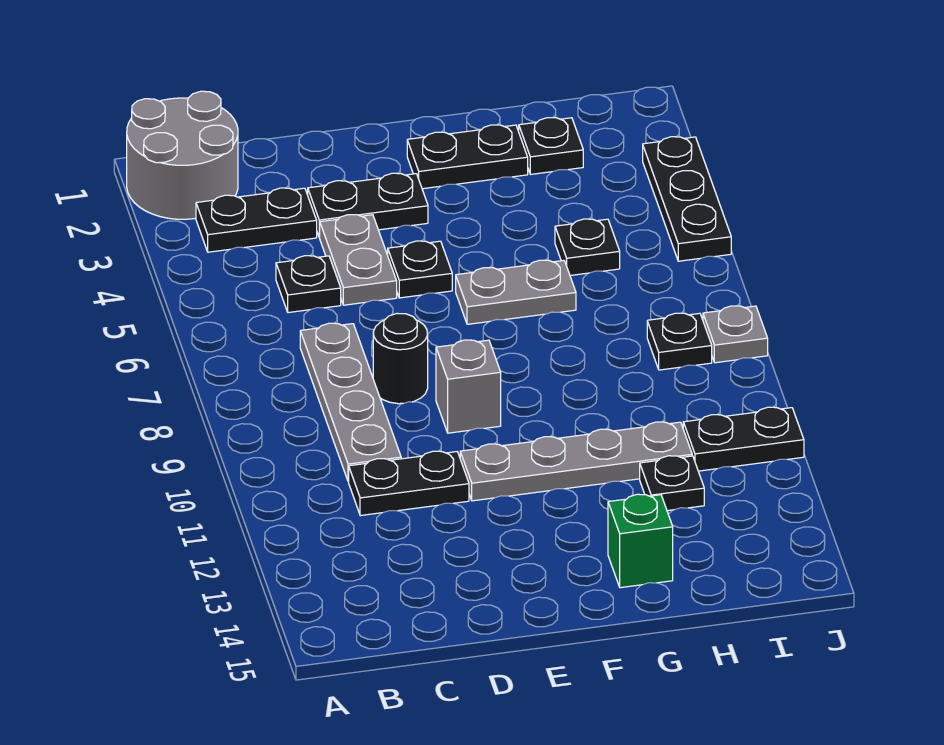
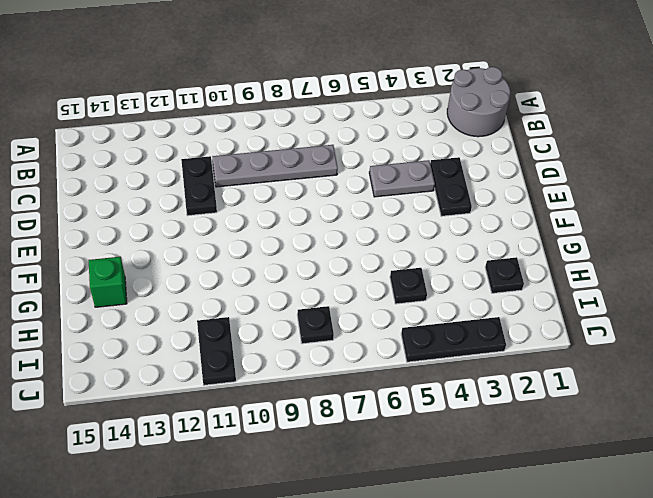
none -> black 1x2 plate [196,188,317,252]
none -> black 1x1 plate [276,256,341,313]
none -> black 1x1 round brick [373,313,428,404]

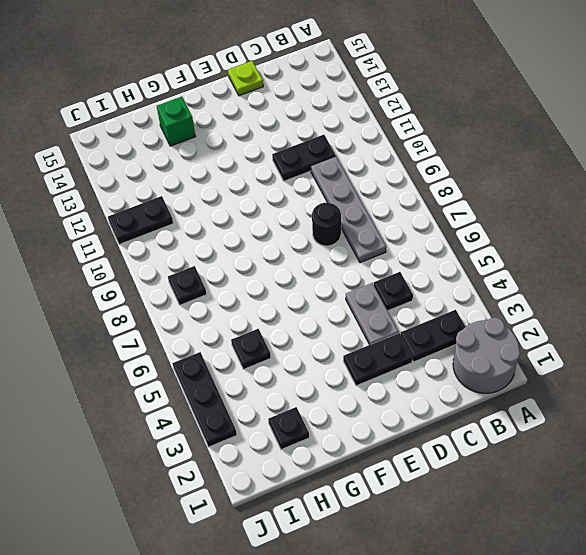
lime 1x1 plate [228,61,263,96] -> none
none -> black 1x1 plate [388,241,452,298]
none -> grey 1x1 brick [436,340,501,433]
none -> grey 1x4 plate [460,422,692,501]

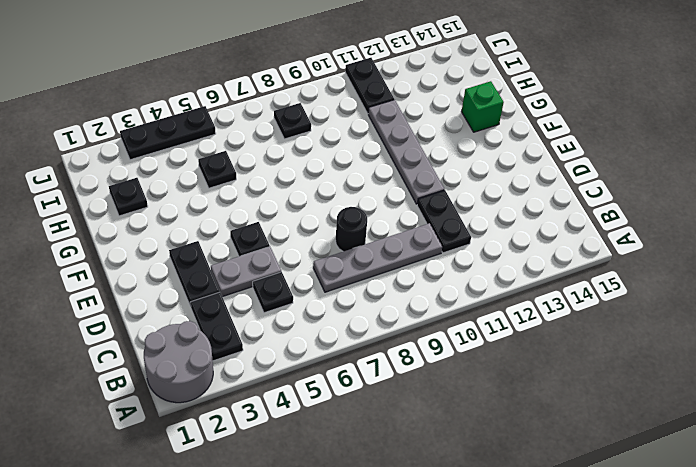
none -> grey 1x1 brick [436,340,501,433]
none -> black 1x2 plate [407,125,528,189]
none -> grey 1x2 plate [456,260,576,324]

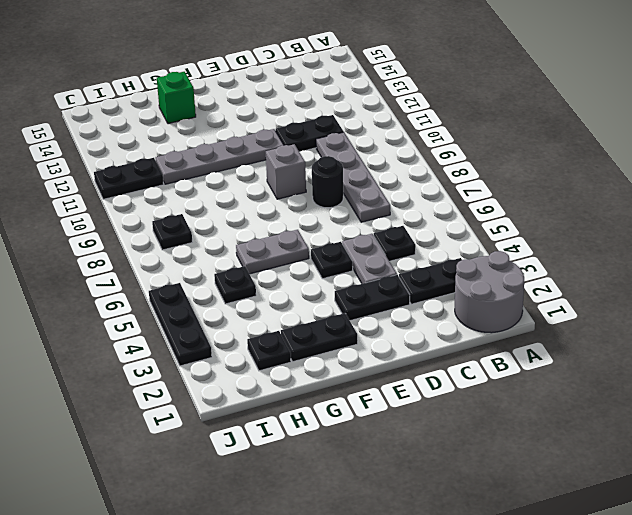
none -> black 1x1 plate [640,456,704,511]
none -> grey 1x1 plate [703,306,768,363]

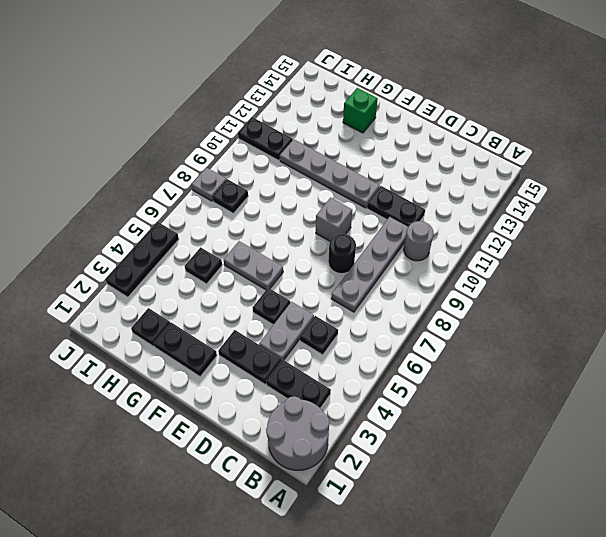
grey 1x1 round brick [404,221,434,261] -> none
none -> black 1x1 plate [640,456,704,511]

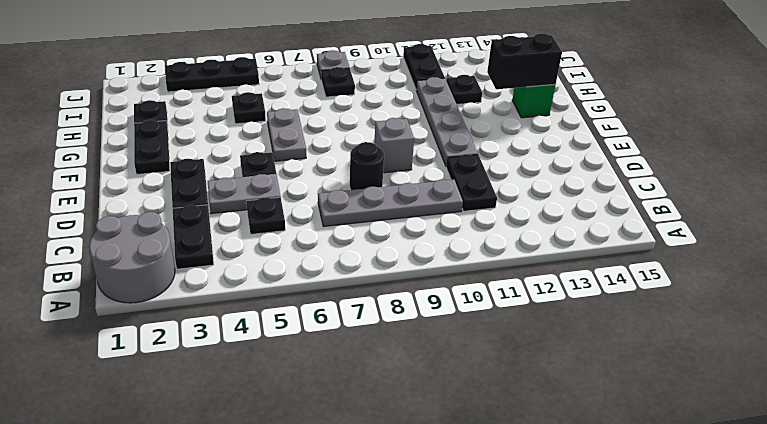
black 1x2 brick [487,33,562,89] -> none

